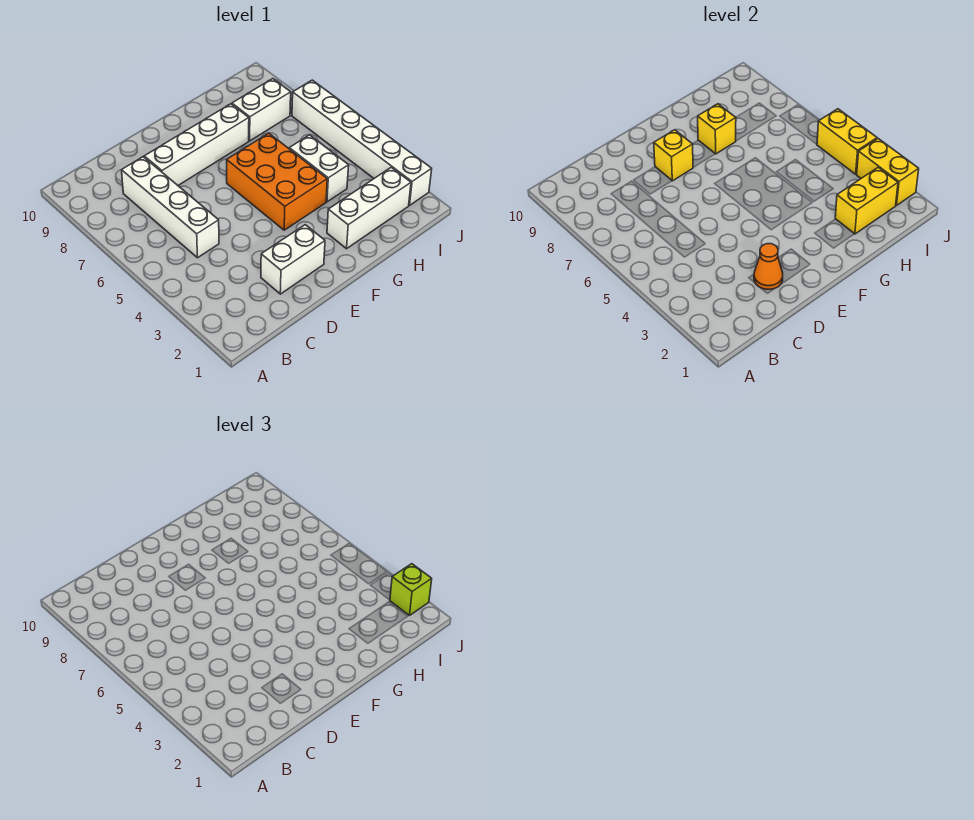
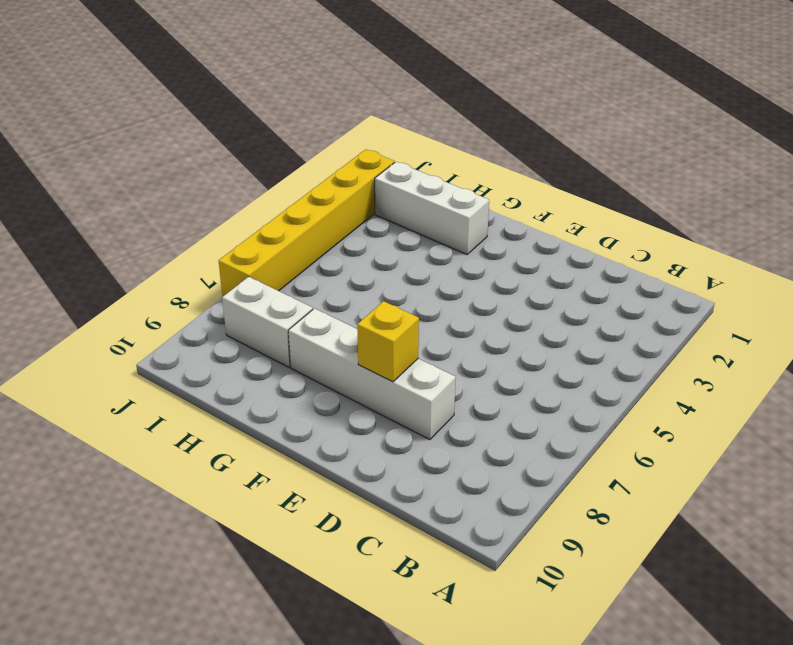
yellow 1x6 brick [219,150,395,297] -> white 1x6 brick [292,80,432,205]
none -> white 1x4 brick [122,157,219,258]
none -> white 1x2 brick [261,225,325,294]
none -> orange 2x3 brick [227,133,327,230]

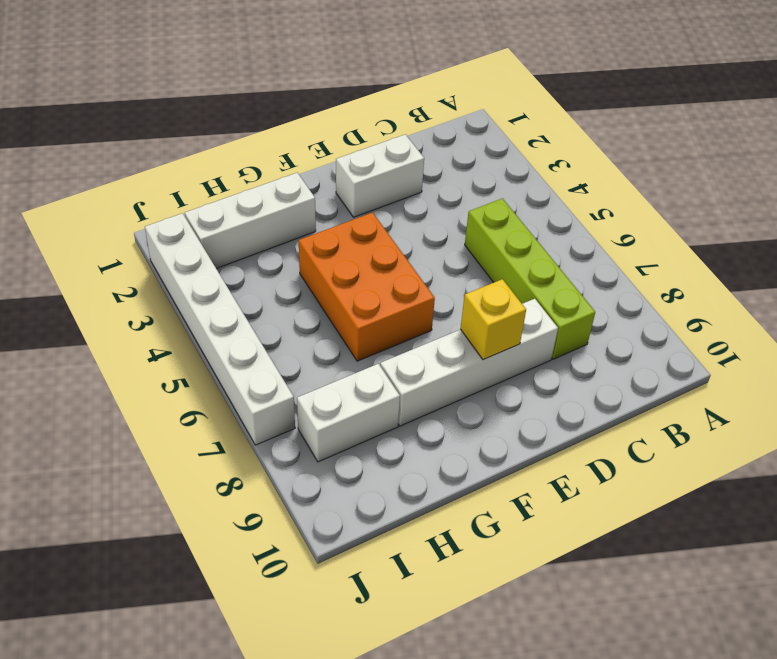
lime 1x4 brick [465,198,595,359] -> white 1x4 brick [122,157,219,258]
none -> white 1x2 brick [289,135,349,202]
none -> orange 1x1 cone [754,244,783,289]
none -> yellow 1x1 brick [698,104,736,154]

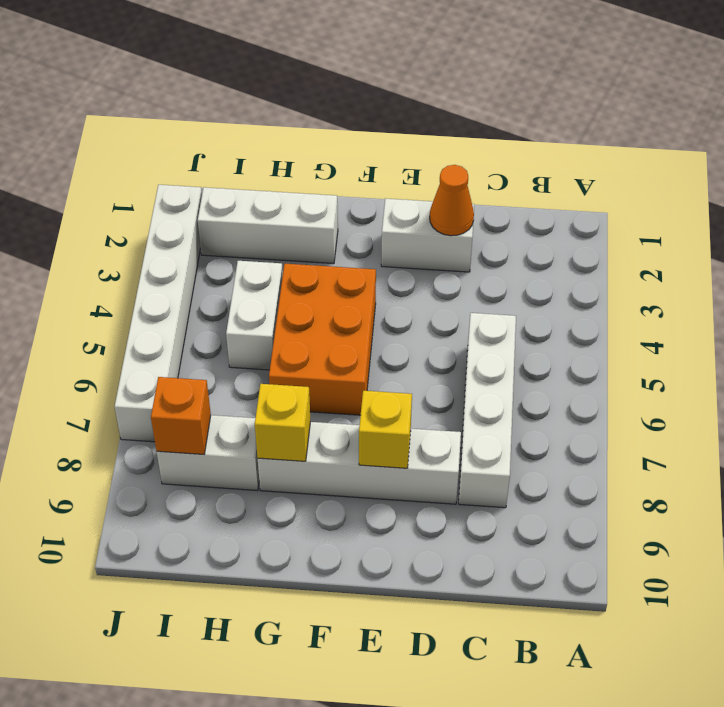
orange 1x1 brick [151,377,211,454] -> none
none -> yellow 1x2 brick [835,167,898,234]
none -> yellow 1x2 brick [857,139,919,205]
none -> yellow 1x2 brick [817,109,877,174]

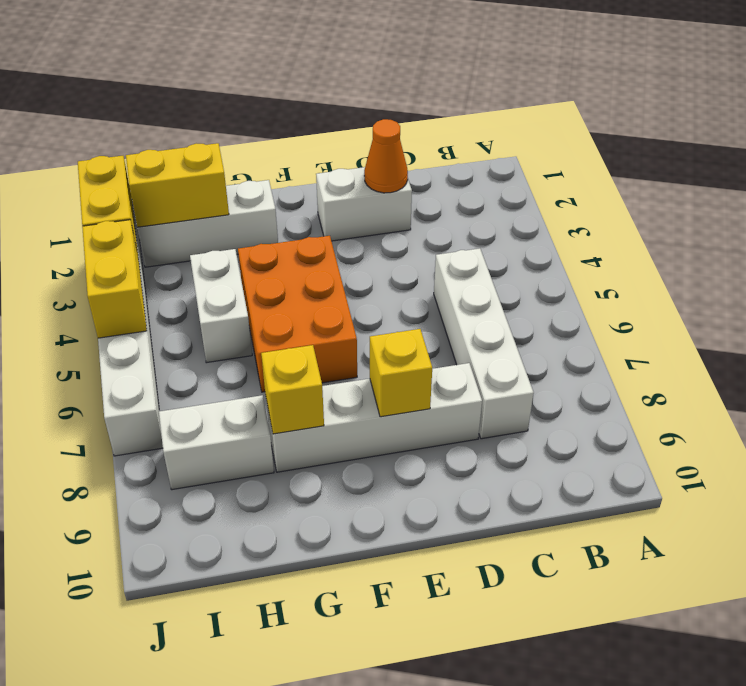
none -> lime 1x1 brick [390,564,432,615]

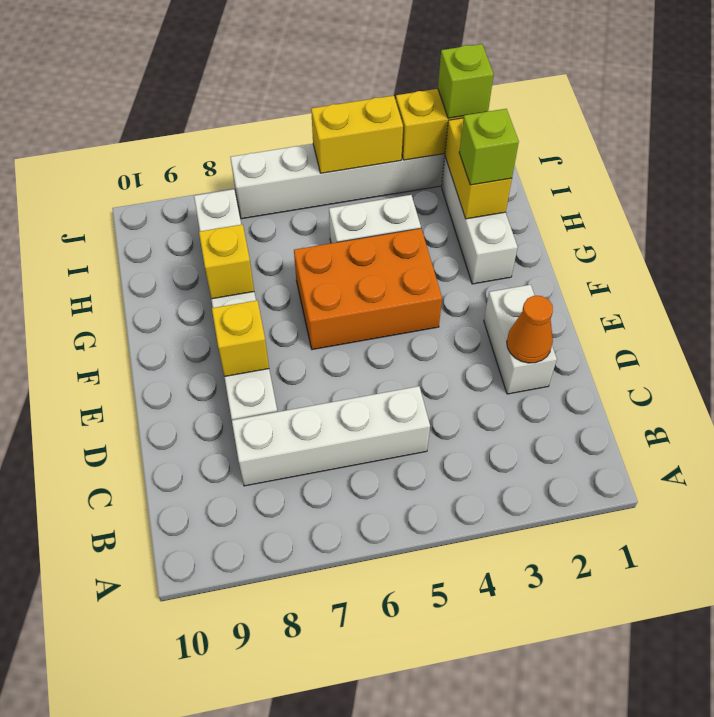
lime 1x1 brick [459,109,519,185] -> none

